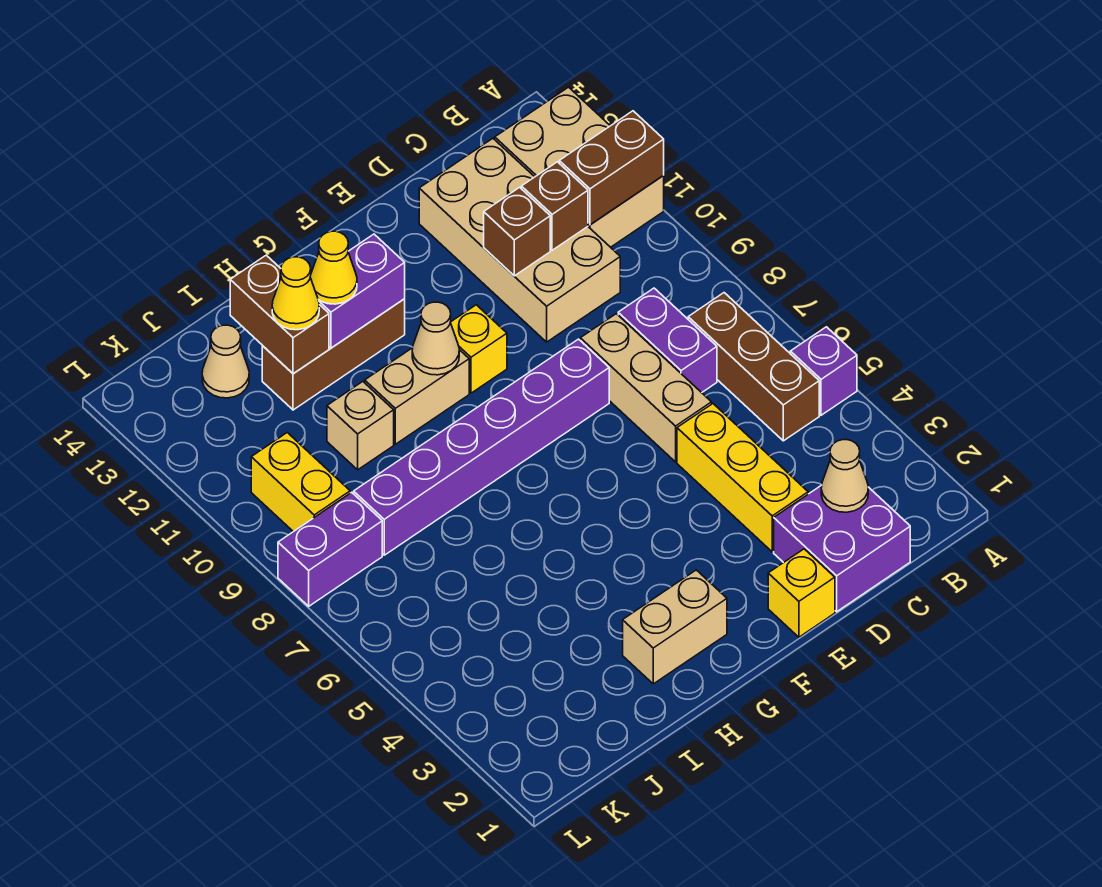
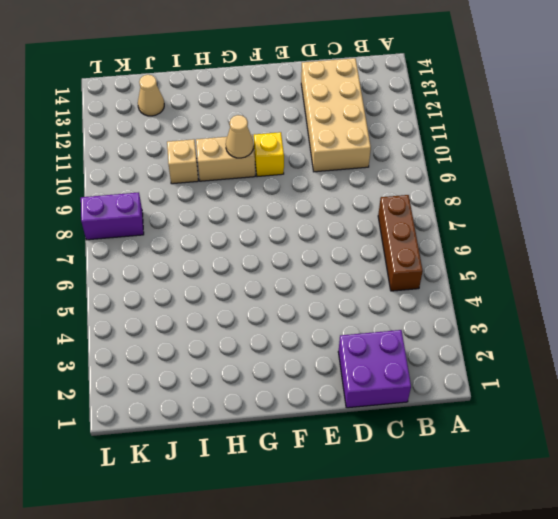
none -> purple 1x1 brick [790,327,857,415]
none -> tan 2x3 brick [495,87,664,247]
none -> purple 1x2 brick [618,288,717,393]

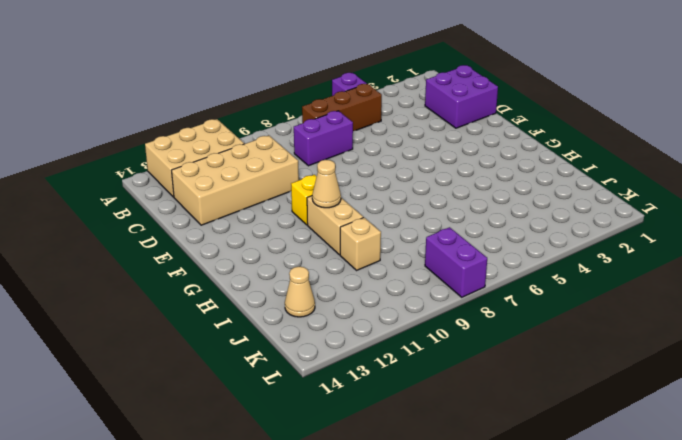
none -> yellow 1x3 brick [677,404,808,552]
none -> tan 1x3 brick [580,314,712,462]
none -> yellow 1x1 brick [768,549,835,637]

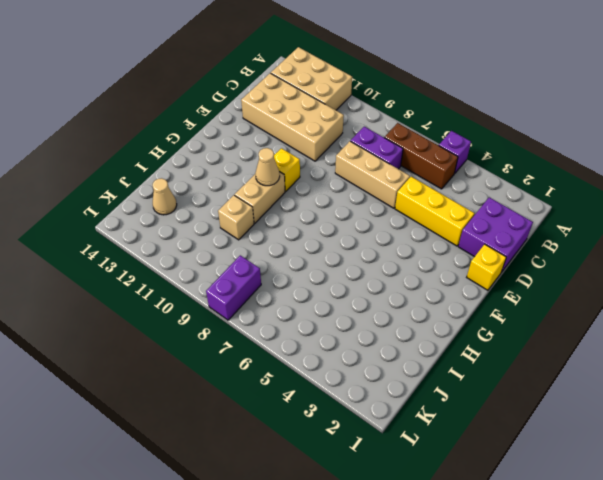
none -> purple 1x6 brick [354,339,609,555]
none -> tan 1x2 brick [623,570,727,684]
none -> brown 1x3 brick [262,299,405,410]

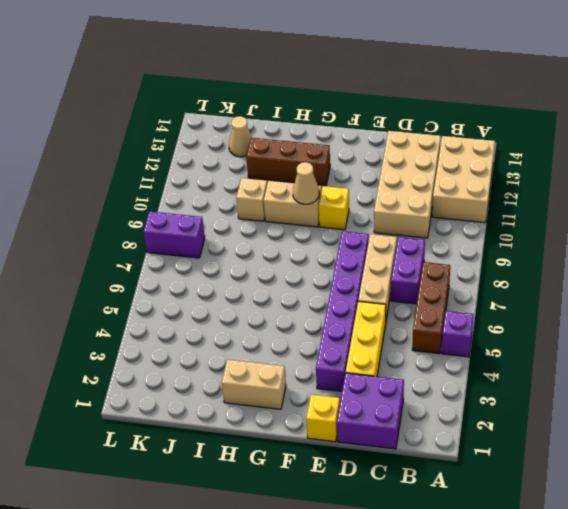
purple 1x6 brick [316,231,369,391] -> purple 1x6 brick turned to [354,339,609,555]
none -> yellow 1x2 brick [251,433,350,532]
none -> brown 1x2 brick [559,111,664,225]
none -> tan 1x1 cone [821,440,868,512]

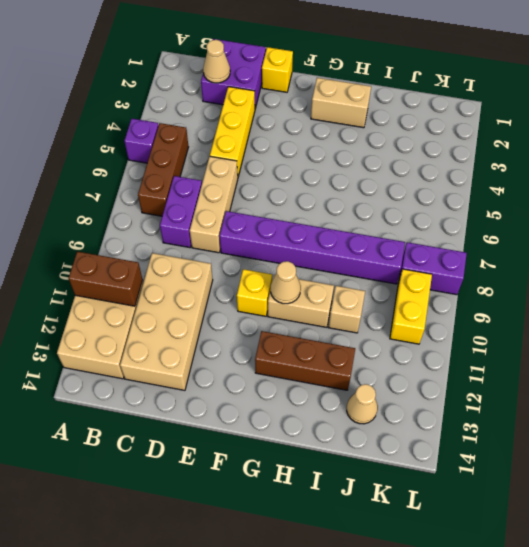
none -> brown 1x1 brick [521,162,588,250]
none -> brown 1x1 brick [484,187,550,276]
none -> purple 1x2 brick [318,234,405,348]

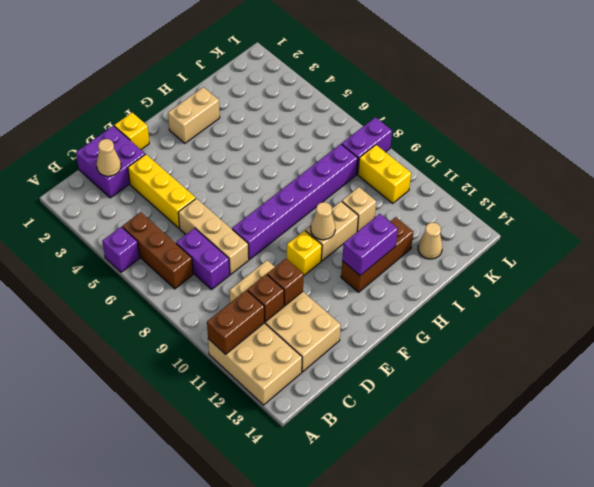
none -> brown 1x2 brick [230,255,329,374]
none -> yellow 1x1 cone [310,231,357,304]
none -> yellow 1x1 cone [272,257,319,330]

